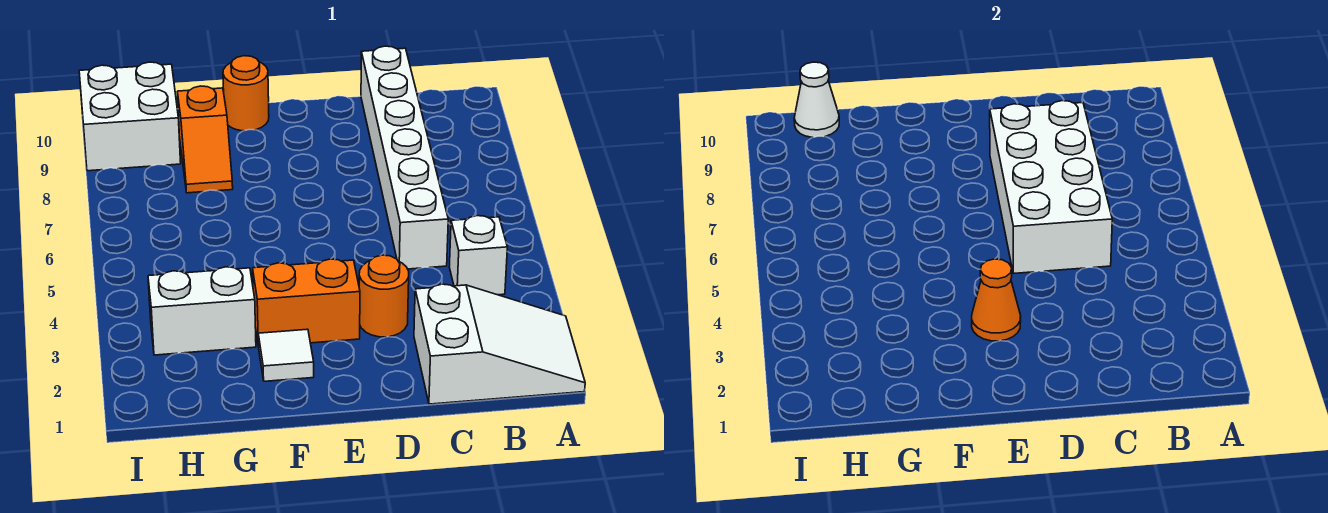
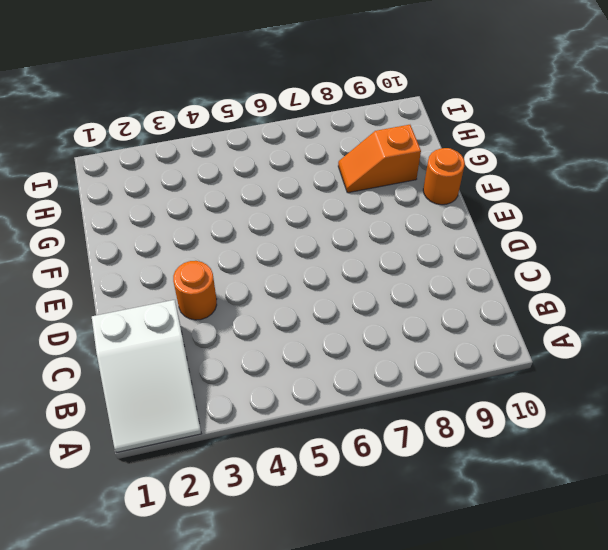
none -> white 1x1 brick [449,216,507,295]
none -> white 1x6 brick [361,46,448,269]
none -> orange 1x2 brick [253,259,360,347]

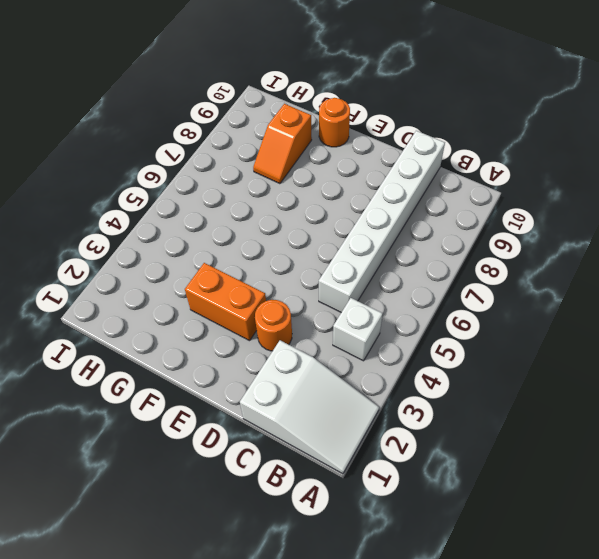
none -> white 1x1 tile [258,329,314,381]
none -> white 1x2 brick [148,267,256,355]
none -> white 2x2 brick [79,62,181,171]

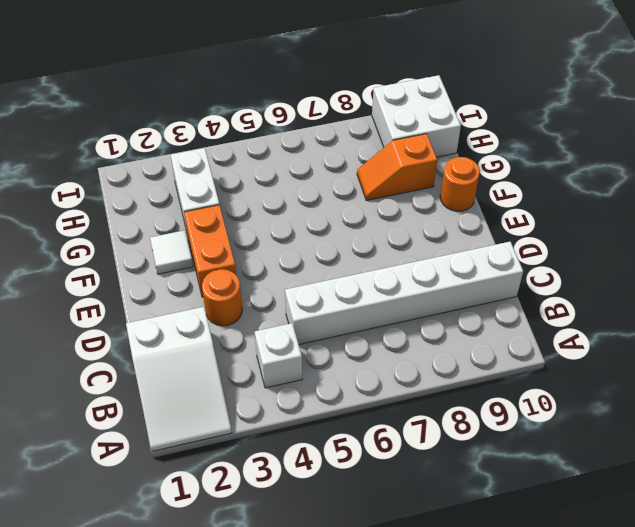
none -> white 2x4 brick [990,101,1112,274]
none -> orange 1x1 cone [972,259,1021,341]
none -> white 1x1 cone [794,62,839,137]

